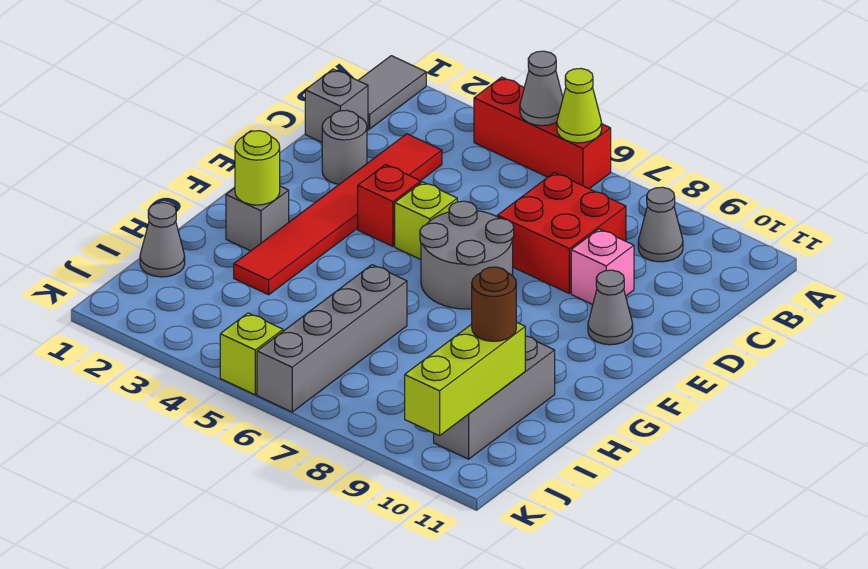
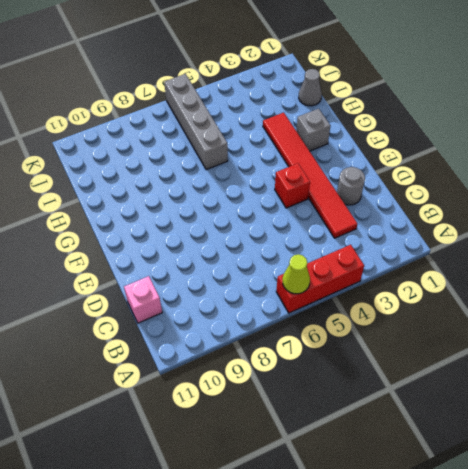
pink 1x1 brick [124,276,162,323] -> pink 1x1 brick moved to [571,229,634,304]
none -> grey 1x2 tile [358,56,426,129]
none -> grey 1x1 cone [638,187,683,262]
none -> grey 1x1 brick [305,69,368,142]

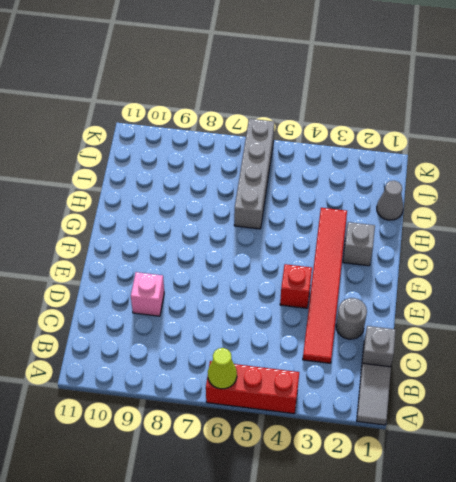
none -> grey 1x1 cone [638,187,683,262]
none -> red 2x2 brick [497,173,626,293]
none -> lime 1x1 brick [395,182,457,259]

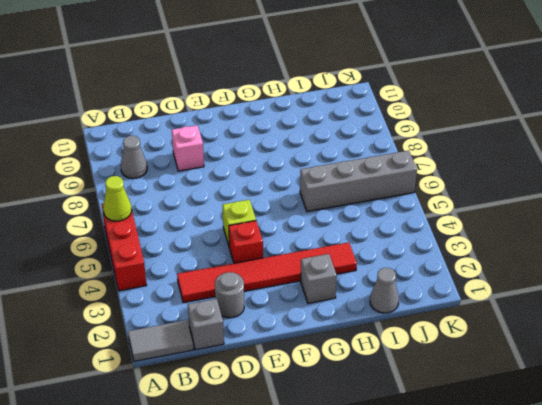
none -> red 2x2 brick [497,173,626,293]
none -> grey 2x2 round brick [420,201,514,309]
none -> grey 1x1 cone [588,270,633,345]

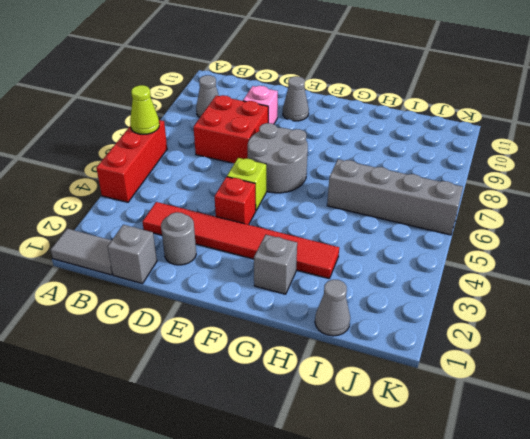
none -> grey 1x3 brick [434,336,555,459]
none -> lime 1x1 brick [220,313,283,395]
none -> grey 1x1 cone [520,51,563,126]

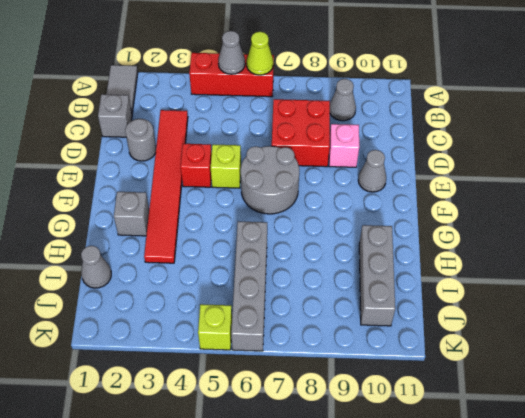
none -> lime 1x1 round brick [235,131,280,205]
none -> lime 1x3 brick [405,322,525,436]
none -> brown 1x1 round brick [472,267,516,341]

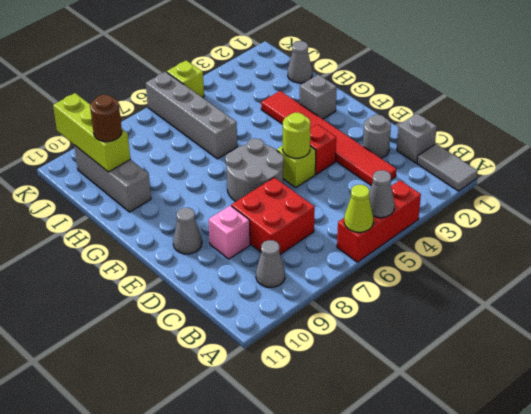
lime 1x1 round brick [283,113,310,158] -> lime 1x1 round brick moved to [235,131,280,205]

